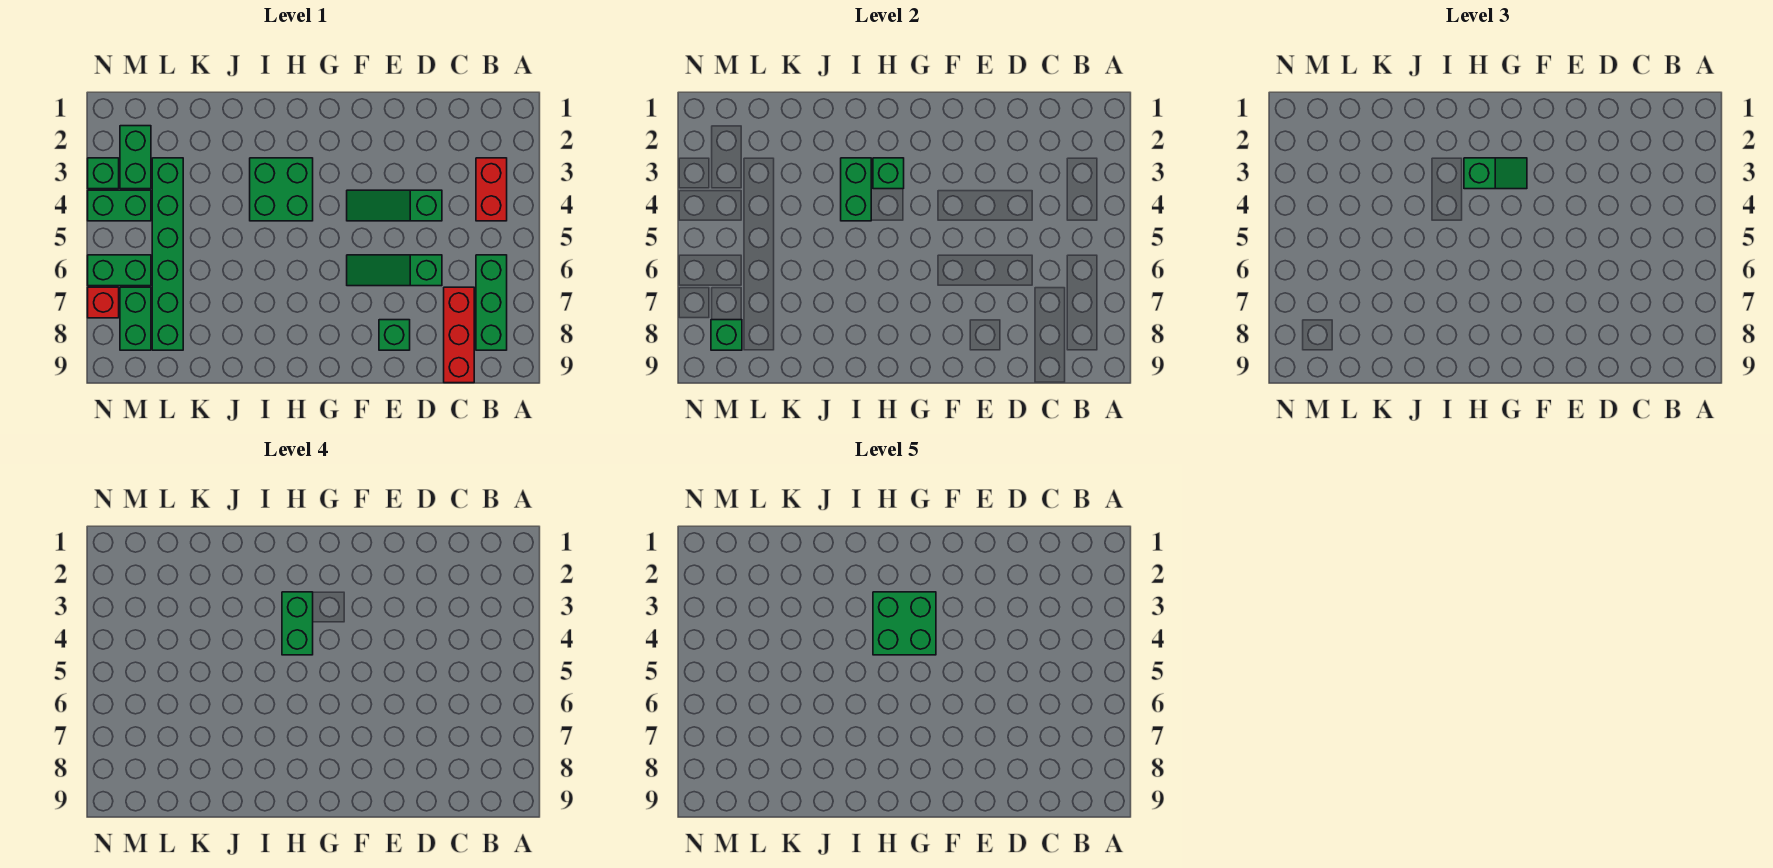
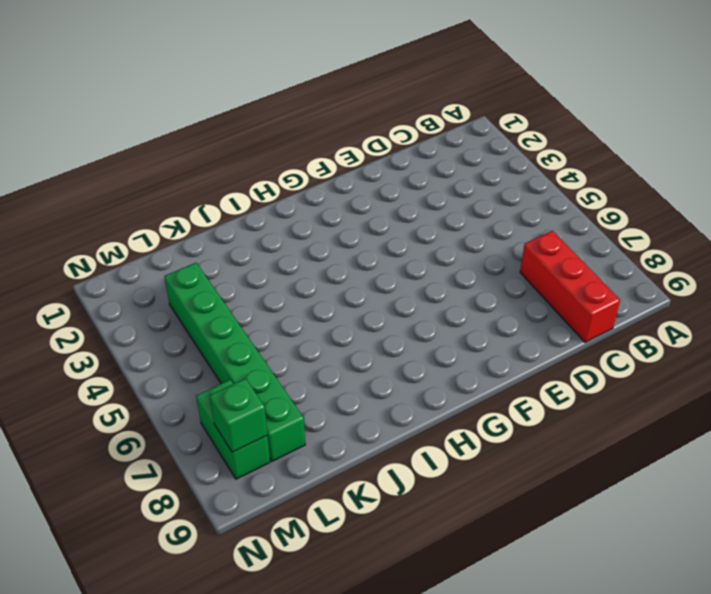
none -> red 1x2 brick [476,158,507,221]
none -> green 1x3 brick [476,255,507,350]
none -> green 1x3 slope [347,190,442,221]

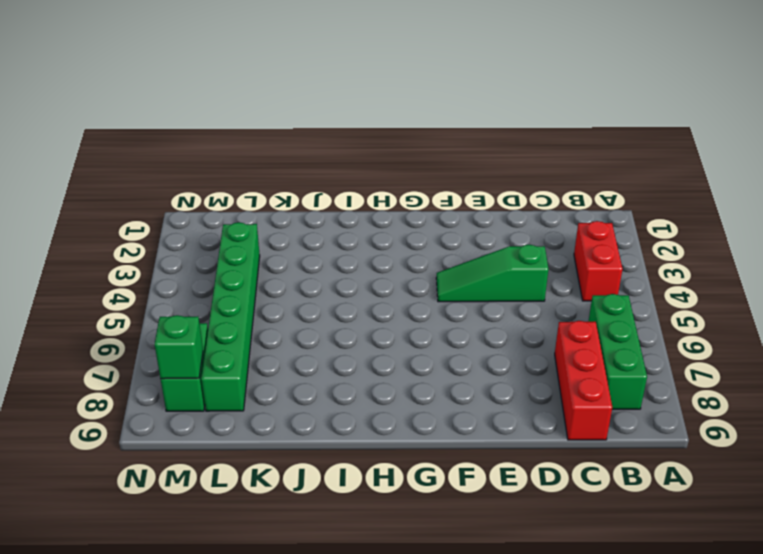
none -> green 1x3 slope [347,255,442,286]
none -> green 1x1 brick [379,320,410,350]
none -> green 2x2 brick [250,158,313,221]

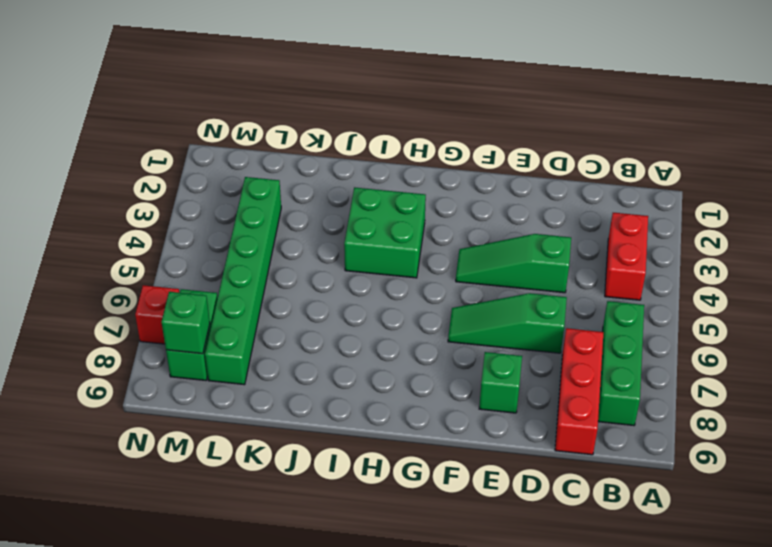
none -> green 1x2 brick [120,126,151,189]
none -> green 1x2 brick [88,190,151,221]
none -> green 1x2 brick [88,255,151,286]

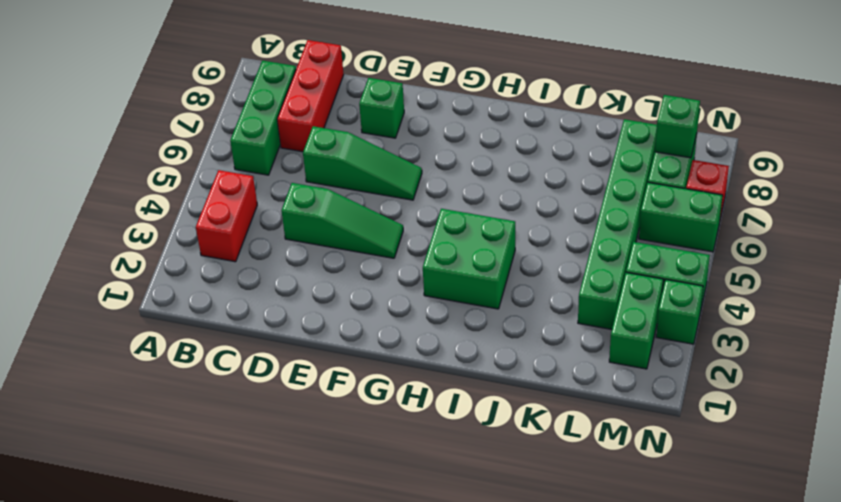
none -> green 1x1 brick [873,158,904,189]
none -> green 1x2 brick [841,158,871,221]
none -> green 1x2 slope [1464,158,1527,189]

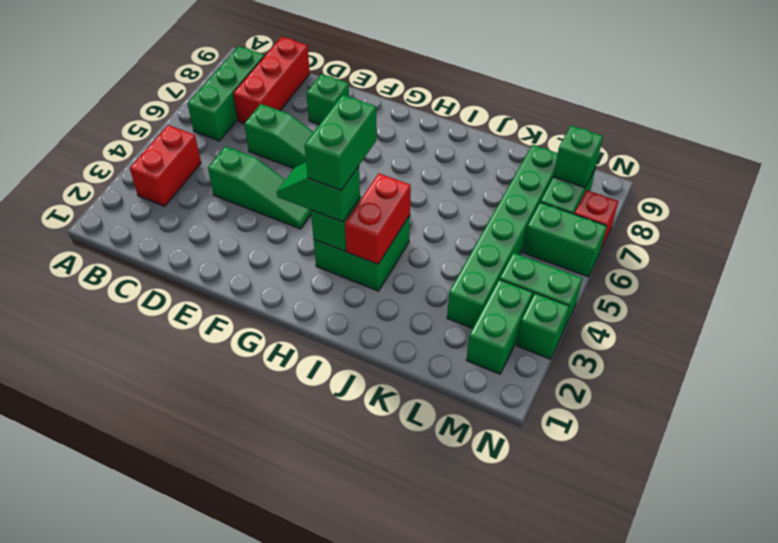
red 1x2 brick [345,173,411,264] -> green 1x2 brick [841,158,871,221]
none -> green 2x2 brick [873,592,936,655]

